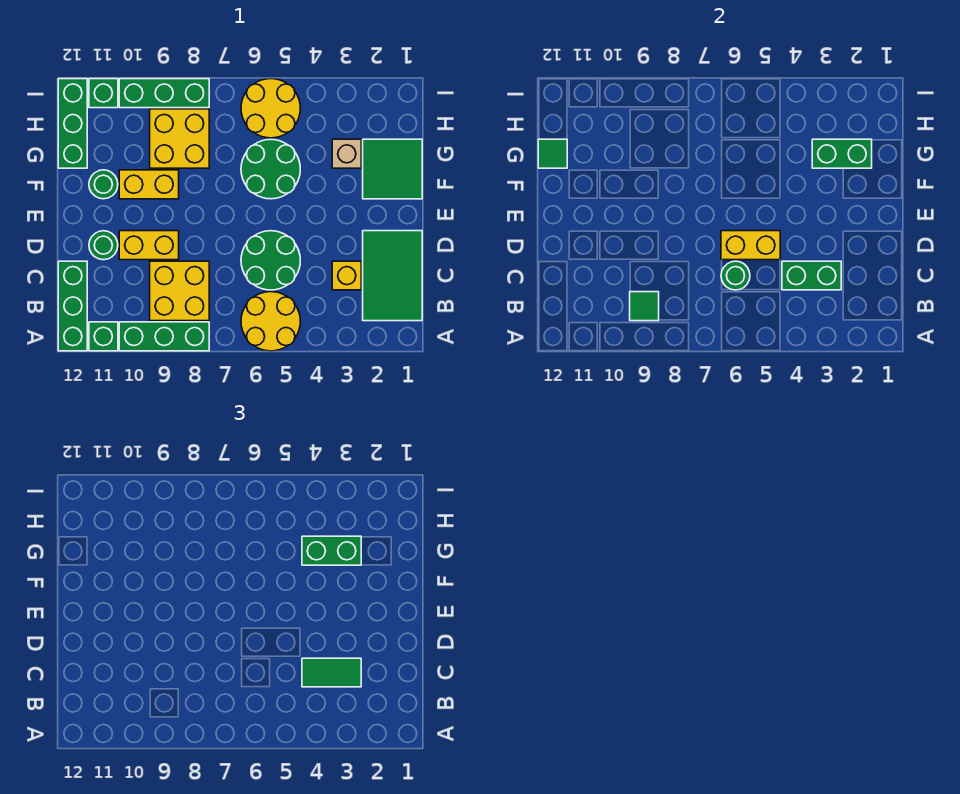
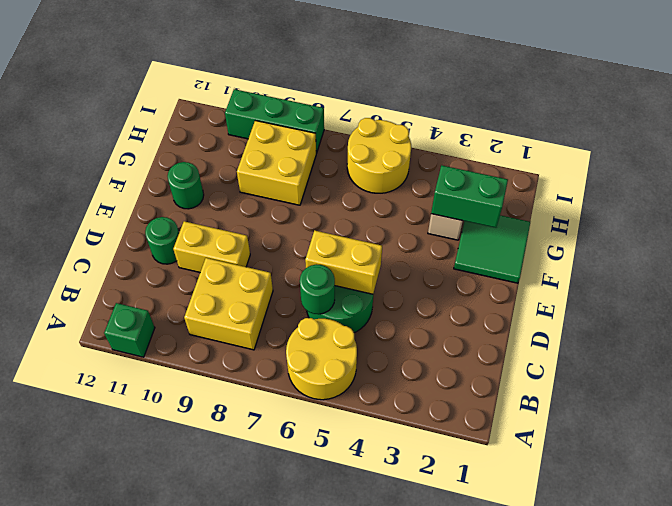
none -> green 1x3 brick [119,322,209,351]
none -> green 1x3 brick [58,261,87,351]
none -> green 2x3 tile [363,231,422,321]

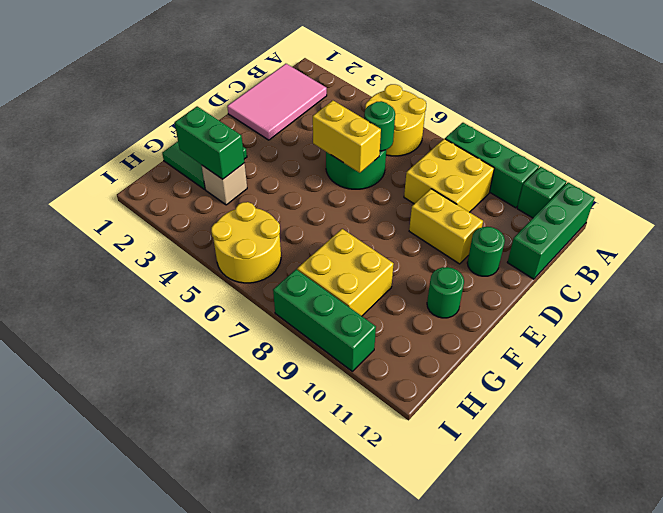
pink 2x3 tile [227,64,327,140] -> green 2x3 tile [363,231,422,321]
none -> yellow 1x1 brick [332,261,361,290]
none -> green 2x2 round brick [241,139,300,199]
none -> yellow 1x2 brick [119,170,179,199]

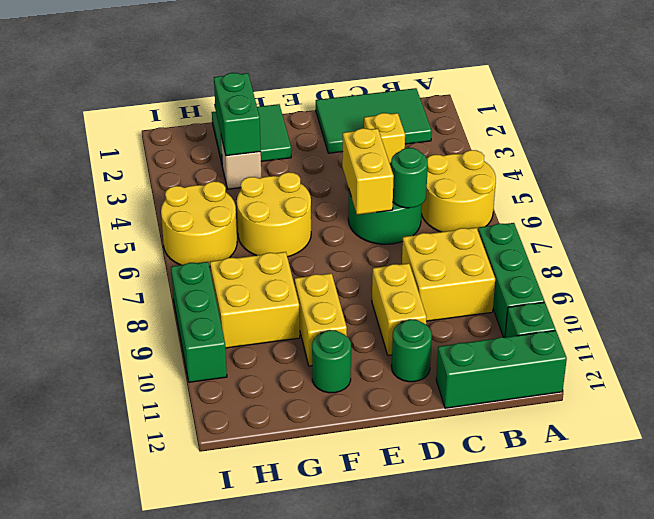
yellow 2x2 round brick [237,172,311,257] -> green 2x2 round brick [241,139,300,199]
none -> green 1x3 brick [58,79,87,168]
none -> green 1x1 brick [89,79,118,108]
none -> green 1x1 tile [630,292,659,321]

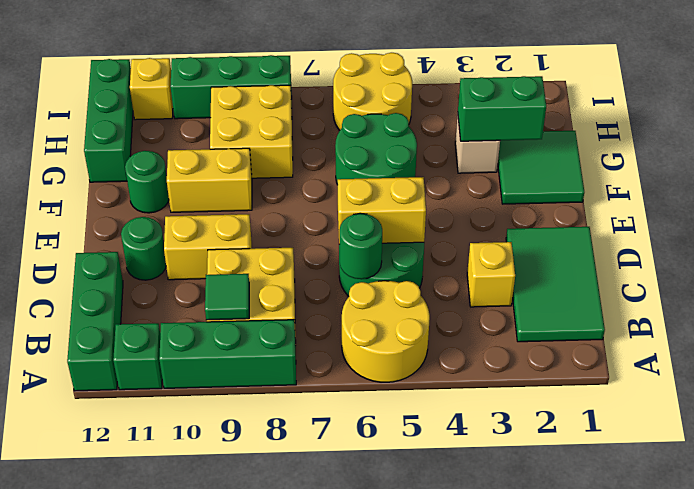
yellow 1x1 brick [130,58,173,120] -> green 1x1 brick [89,79,118,108]
none -> green 1x2 brick [782,261,841,290]
none -> green 1x1 tile [538,139,567,168]
none -> green 1x2 tile [302,658,361,687]

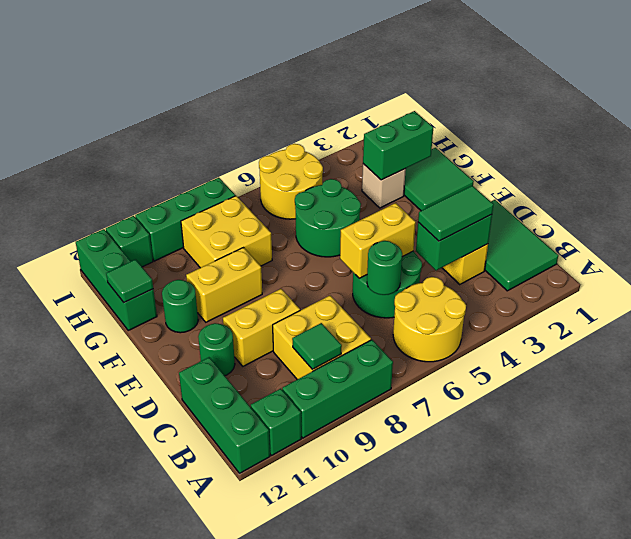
none -> green 1x2 brick [302,536,361,565]

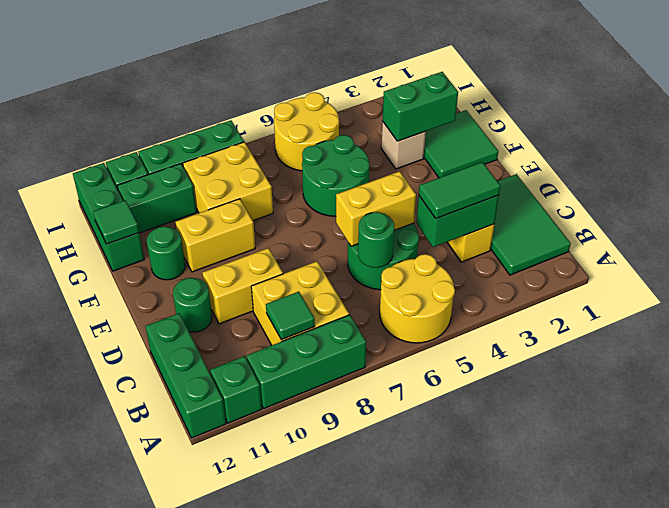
green 1x2 brick [117,164,197,233] -> green 1x2 brick moved to [302,536,361,565]

